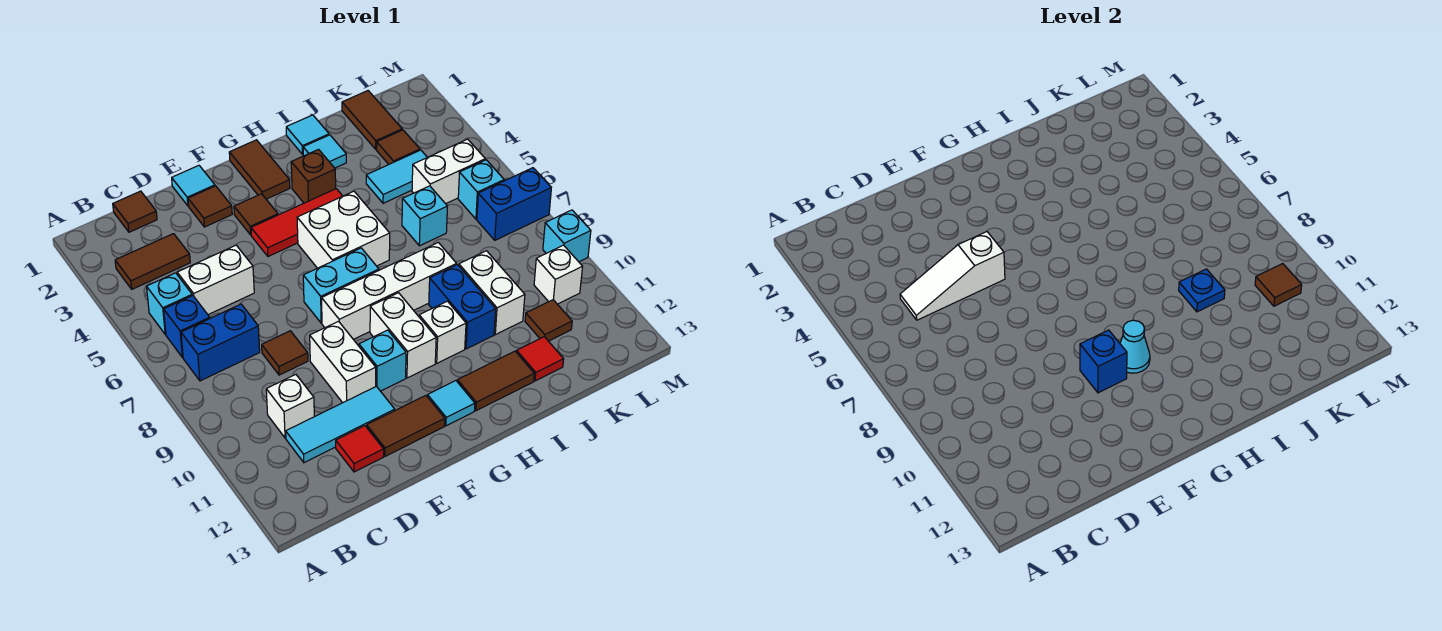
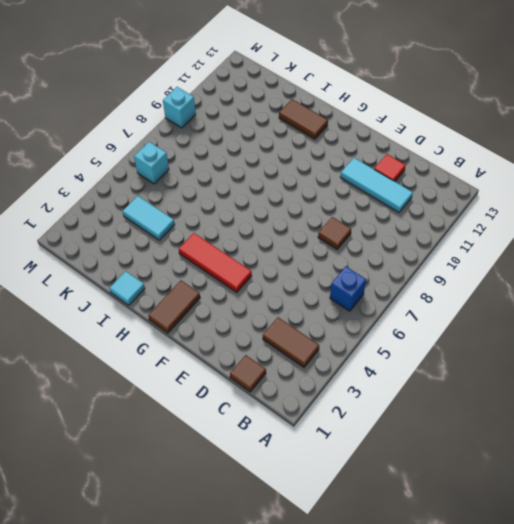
none -> cyan 1x1 brick [147,273,192,334]
none -> blue 1x2 brick [181,304,260,381]
none -> white 1x2 brick [177,245,254,315]
none -> white 1x1 brick [266,375,314,438]

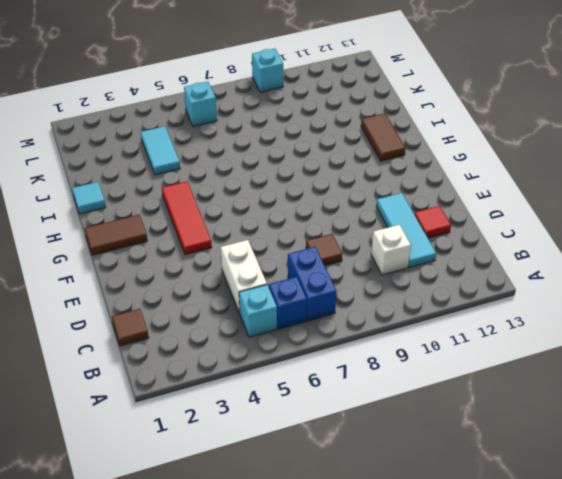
none -> brown 1x2 tile [115,234,190,289]
none -> cyan 1x1 tile [172,165,215,206]
none -> brown 1x1 tile [188,186,232,227]
none -> white 1x2 brick [310,321,376,403]

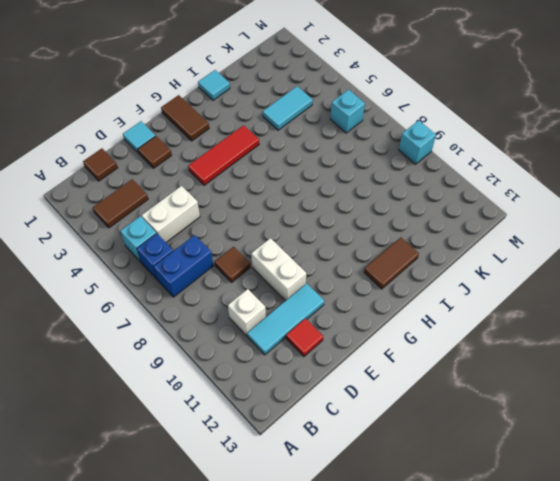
none -> brown 1x2 tile [367,396,445,456]
none -> brown 1x1 tile [234,194,278,235]
none -> cyan 1x2 brick [303,248,379,323]
none -> white 1x4 brick [322,242,457,339]

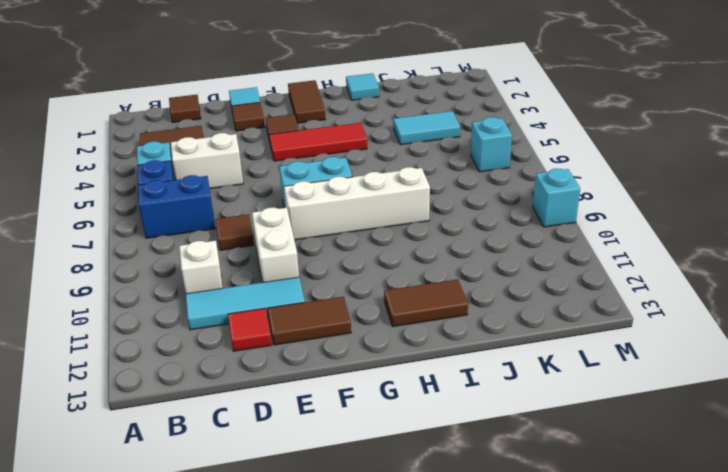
none -> cyan 1x1 brick [359,330,406,391]
none -> white 2x2 brick [297,191,390,268]
none -> white 1x2 brick [370,293,436,378]
none -> cyan 1x1 tile [427,381,475,426]

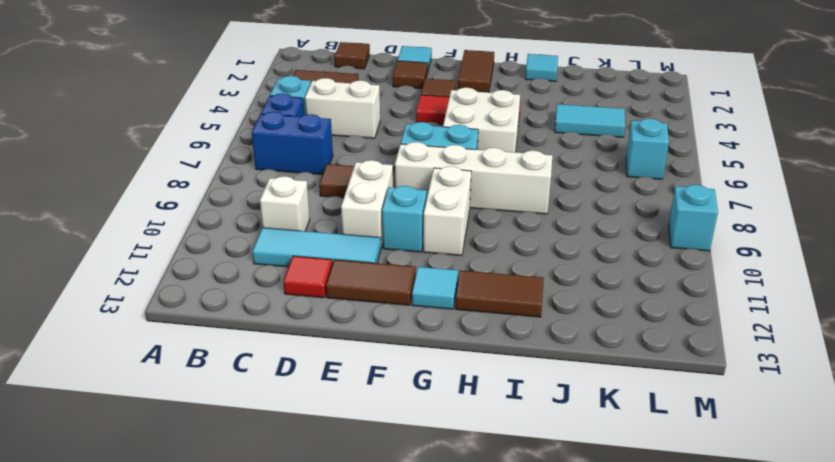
none -> brown 1x1 brick [291,150,336,203]
none -> white 1x1 brick [419,301,466,363]
none -> cyan 1x1 tile [303,135,346,168]
none -> blue 1x2 brick [429,265,496,349]

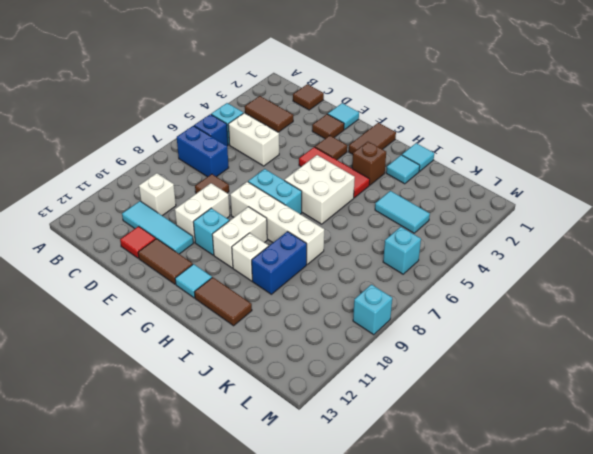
none -> cyan 1x1 brick [402,186,448,246]
none -> white 1x2 brick [459,251,525,335]
none -> red 1x1 tile [516,337,564,381]
none -> brown 1x2 tile [342,91,402,149]

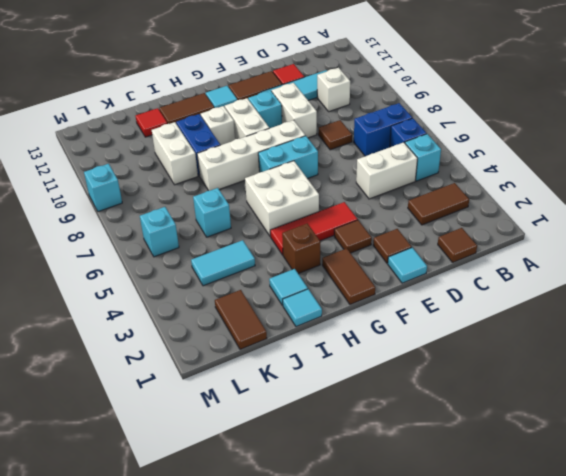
none -> brown 1x1 tile [377,130,420,164]
none -> white 1x2 brick [412,139,485,204]
none -> brown 1x1 tile [525,300,572,341]
none -> blue 1x2 brick [477,168,551,240]

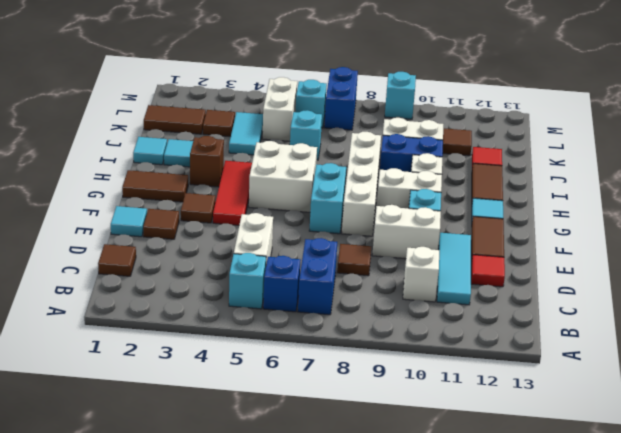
none -> brown 1x2 tile [115,234,190,289]
none -> white 1x1 brick [534,245,583,304]
none -> white 1x3 slope [900,232,1005,320]
none -> blue 1x1 brick [1080,330,1127,393]

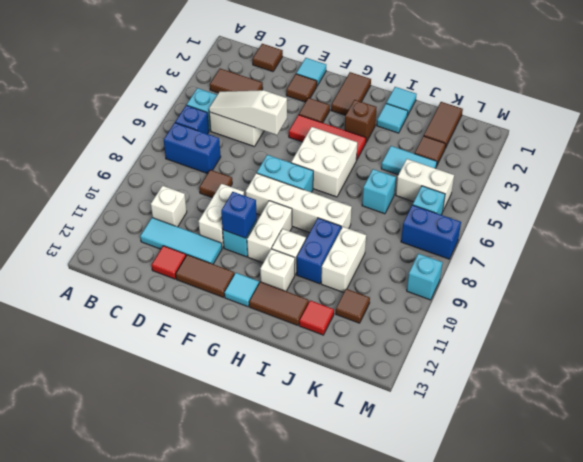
white 1x1 brick [260,249,295,291] -> white 1x1 brick moved to [534,245,583,304]
none -> cyan 1x1 cone [1120,320,1150,373]
none -> blue 1x1 plate [1179,269,1225,312]
none -> brown 1x1 tile [1255,264,1302,306]

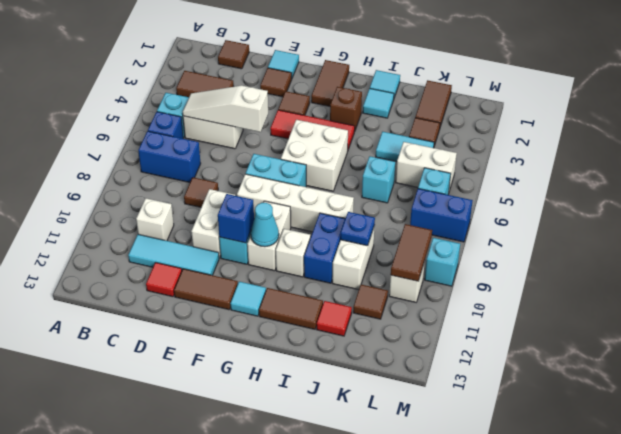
brown 1x2 tile [391,224,432,281] -> brown 1x1 tile [1255,264,1302,306]

